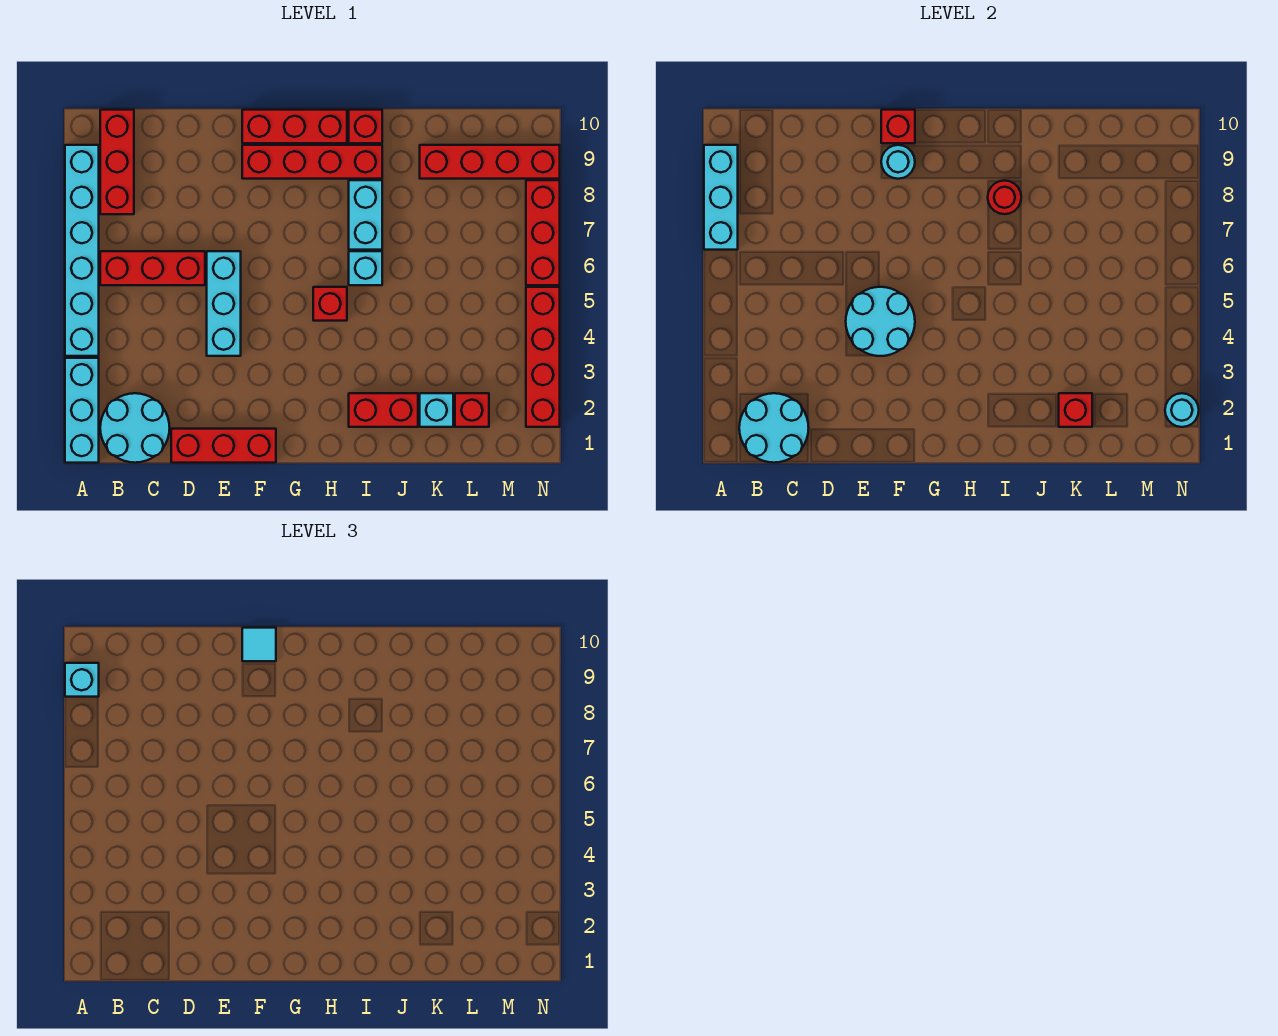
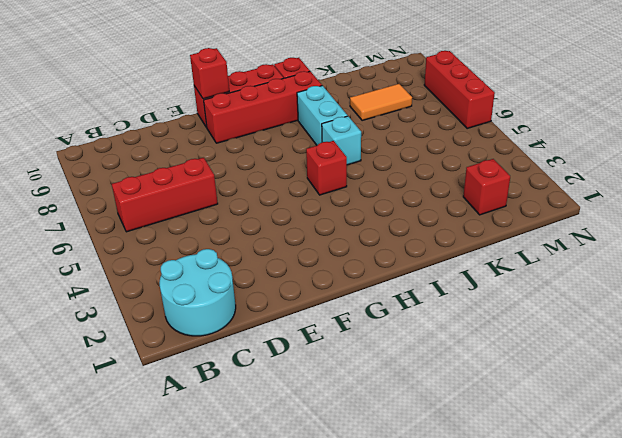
orange 1x2 tile [350,84,412,121] -> none
none -> cyan 1x3 brick [65,358,99,463]
none -> cyan 1x6 brick [65,145,99,356]
none -> red 1x3 brick [100,110,134,214]

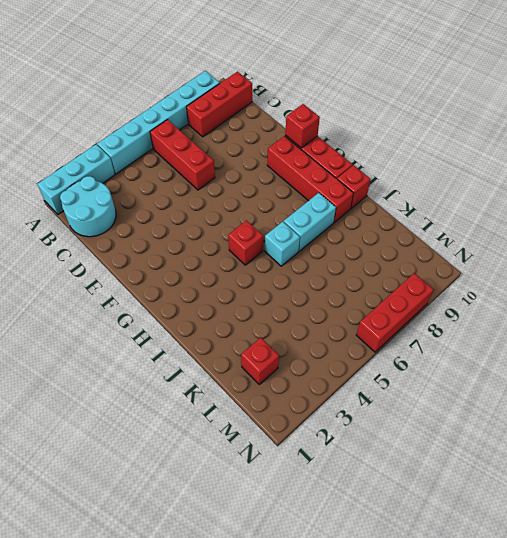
none -> red 1x3 brick [171,429,276,463]
none -> cyan 1x3 brick [207,251,241,356]
none -> red 1x2 brick [349,393,418,427]

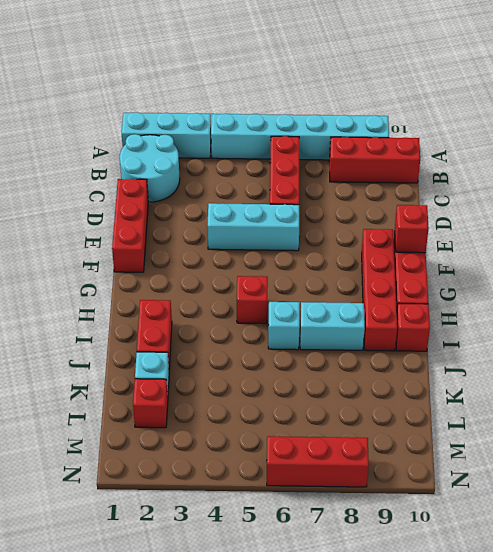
none -> red 1x4 brick [420,145,560,179]
none -> red 1x4 brick [526,287,560,427]
none -> cyan 1x3 brick [704,145,738,250]

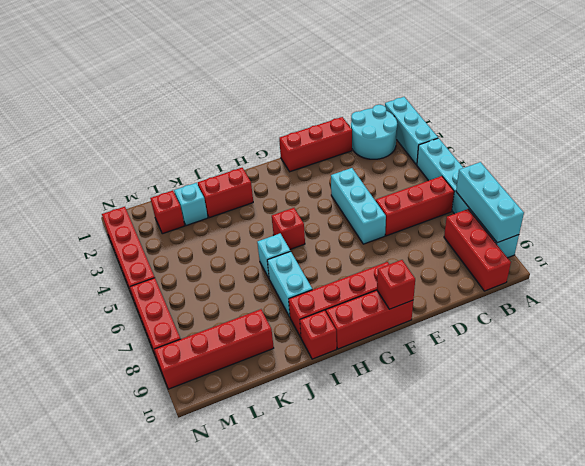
none -> cyan 2x2 round brick [739,393,809,463]
none -> cyan 2x2 round brick [846,287,915,356]
none -> cyan 1x1 round brick [881,145,915,179]

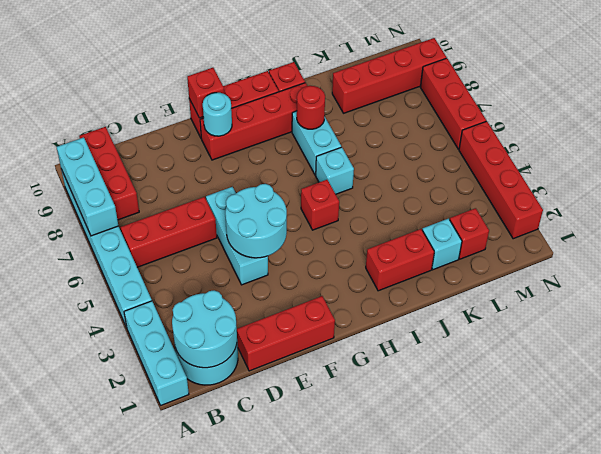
none -> red 1x1 brick [1059,393,1092,427]
none -> cyan 1x1 round brick [1165,393,1199,427]
none -> cyan 1x1 brick [65,663,99,697]

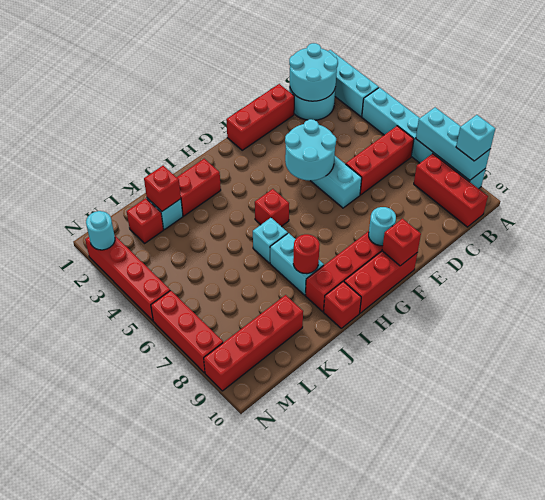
none -> cyan 1x1 tile [242,628,276,661]

